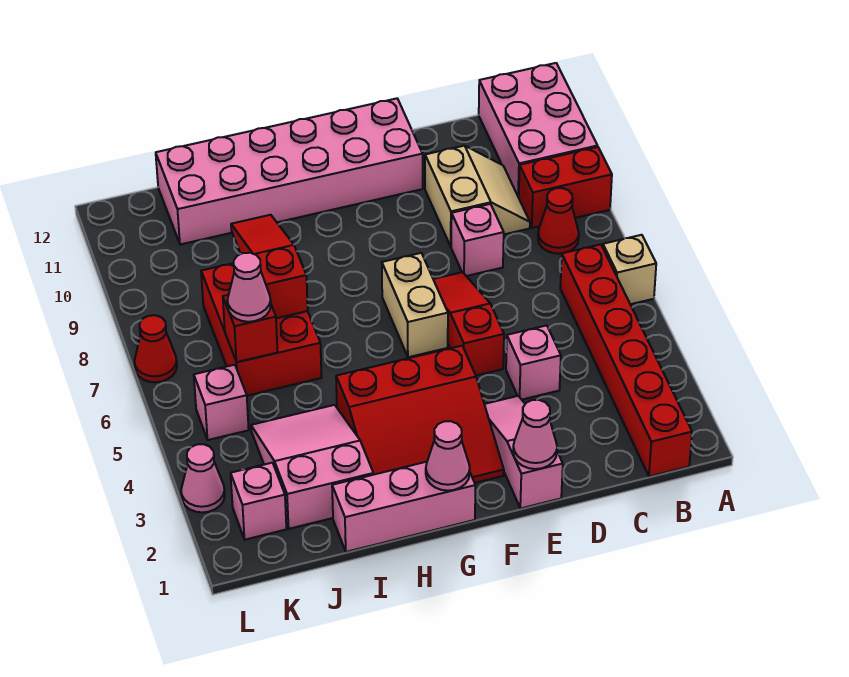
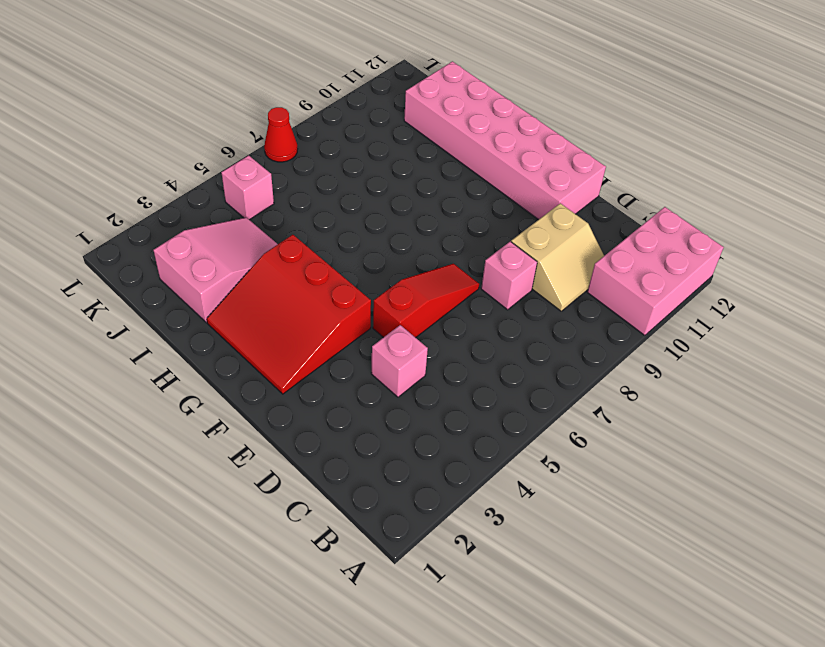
none -> tan 1x1 brick [603,235,656,304]
none -> red 1x2 brick [519,147,612,228]
none -> red 1x6 brick [560,244,692,477]

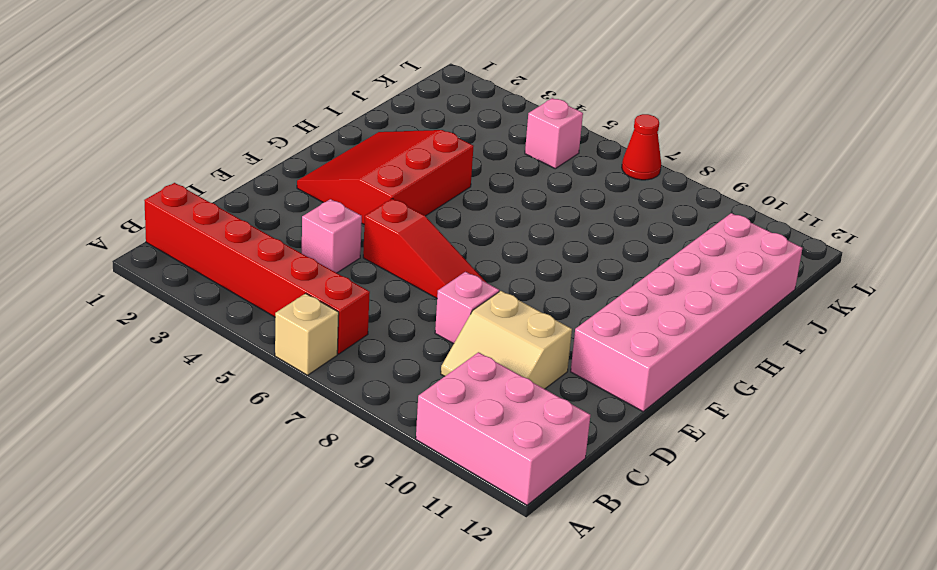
none -> red 1x2 brick [519,147,612,228]
none -> red 1x1 cone [538,188,579,254]
none -> pink 1x3 slope [484,396,563,509]

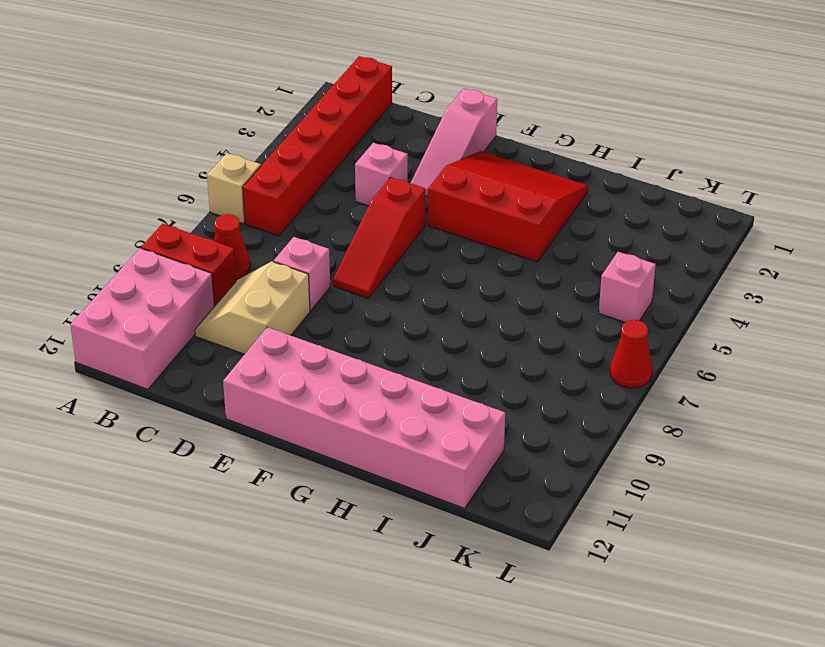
none -> tan 1x2 brick [382,253,448,357]
none -> pink 1x3 brick [332,462,475,552]
none -> pink 2x3 slope [251,405,373,529]

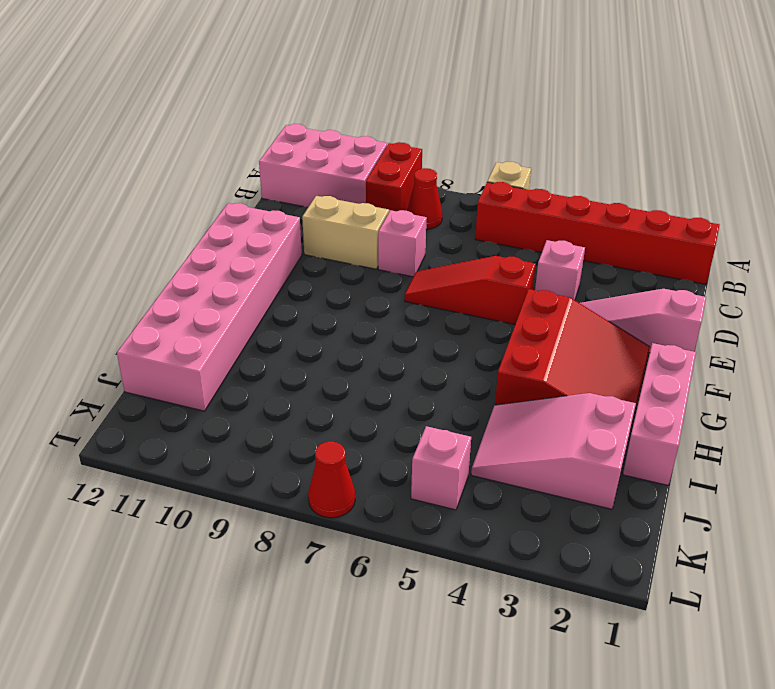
none -> tan 1x2 brick [382,253,448,357]
none -> red 2x3 brick [201,263,322,396]
none -> pink 1x1 brick [231,463,286,540]

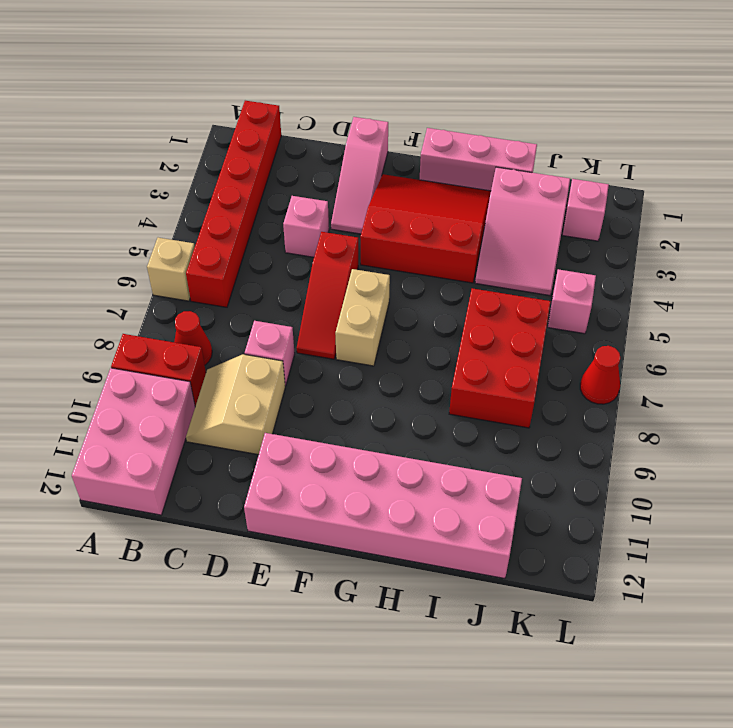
none -> pink 1x1 cone [181,444,225,513]
none -> pink 1x1 cone [513,400,557,469]
none -> pink 1x1 cone [426,421,470,491]

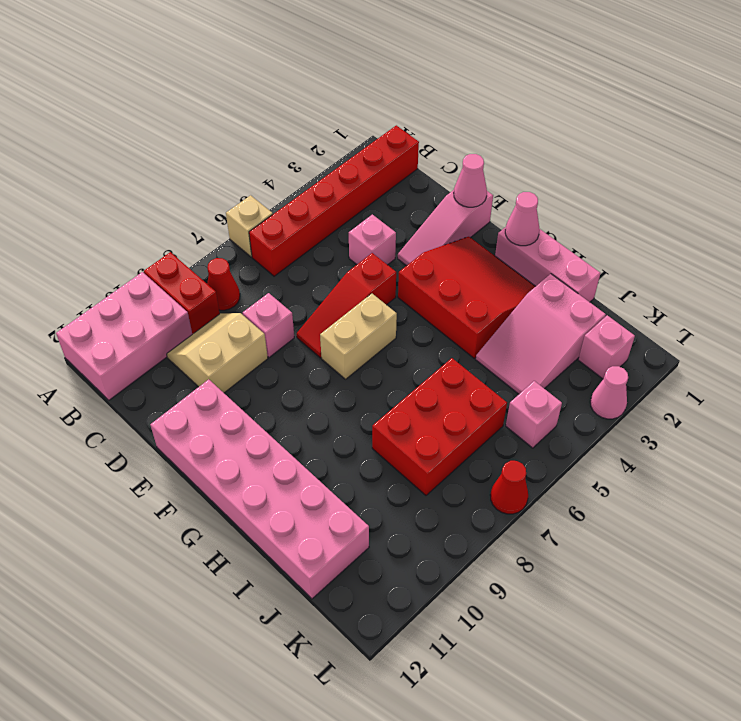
none -> red 1x3 slope [231,215,308,318]
none -> red 1x1 brick [223,295,278,362]
none -> pink 1x1 cone [227,253,271,322]

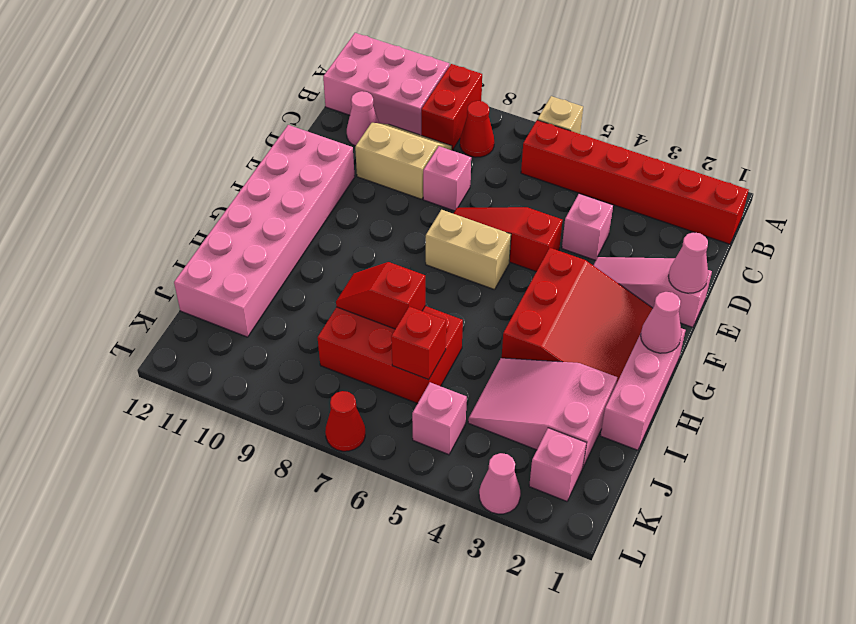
pink 1x1 cone [347,91,379,146] -> pink 1x1 cone moved to [227,253,271,322]
red 1x2 slope [336,262,425,329] -> red 1x3 slope [231,215,308,318]

